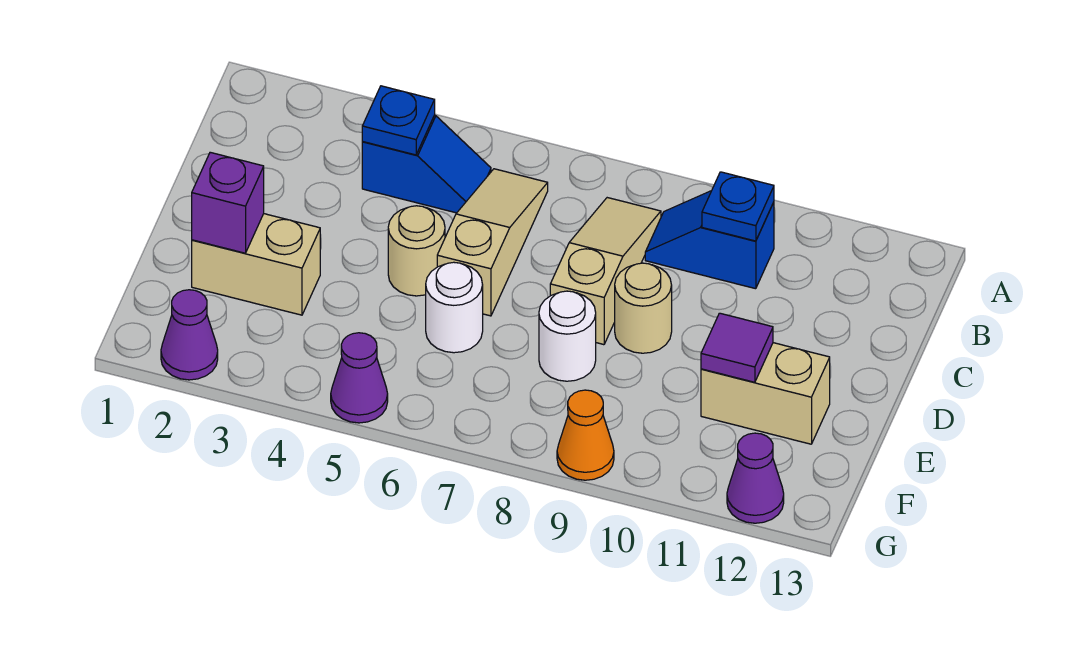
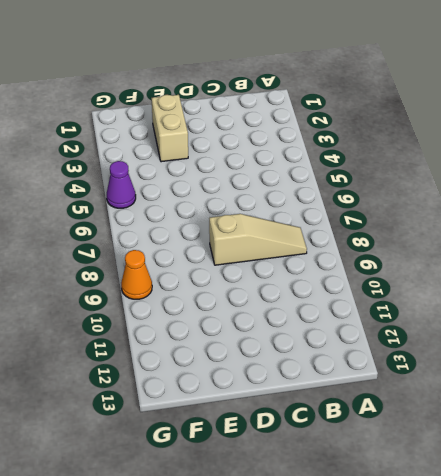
none -> blue 1x2 slope [362,115,491,213]
none -> tan 1x3 slope [437,169,548,316]
none -> blue 1x2 slope [645,191,774,289]

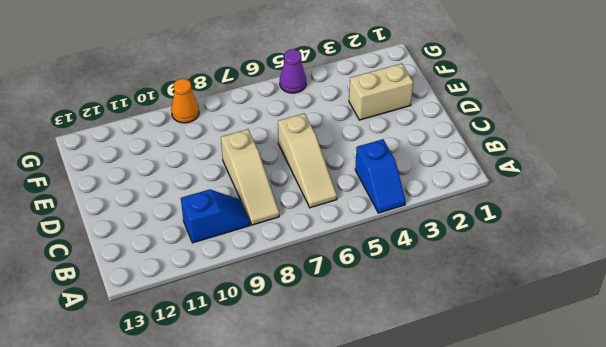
blue 1x2 slope [355,139,406,213] -> blue 1x2 slope turned to [362,115,491,213]
none -> tan 1x1 round brick [388,206,445,296]
none -> tan 1x1 round brick [615,263,672,353]
none -> white 1x1 round brick [426,262,483,353]

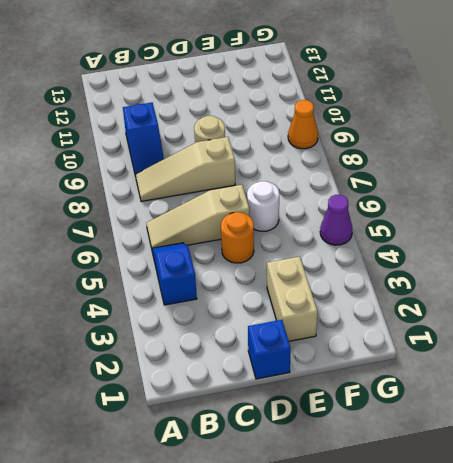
blue 1x1 brick [248,320,291,379] -> none
orange 1x1 round brick [221,212,254,263] -> tan 1x1 round brick [388,206,445,296]
none -> white 1x1 round brick [539,291,596,381]
none -> tan 1x2 brick [701,343,830,444]
none -> purple 1x1 cone [161,290,218,380]

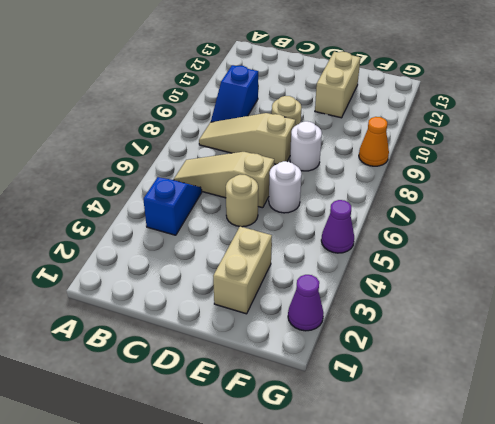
none -> purple 1x1 cone [727,433,784,523]
none -> blue 1x1 plate [362,86,435,155]
none -> blue 1x1 plate [702,172,774,241]

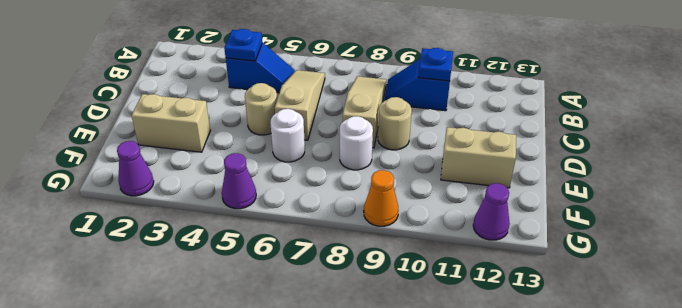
none -> purple 1x1 brick [192,152,264,253]
none -> purple 1x1 tile [701,313,773,382]

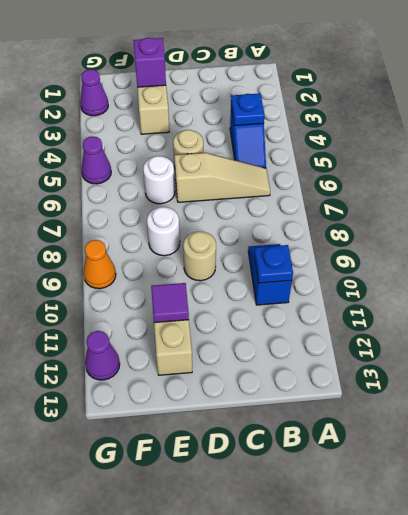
none -> tan 1x3 slope [550,198,661,345]

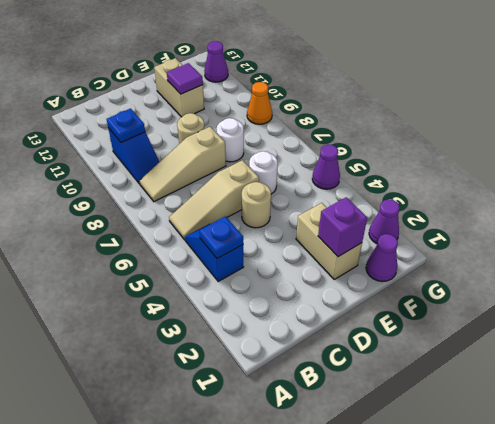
purple 1x1 cone [366,234,398,282] -> none

